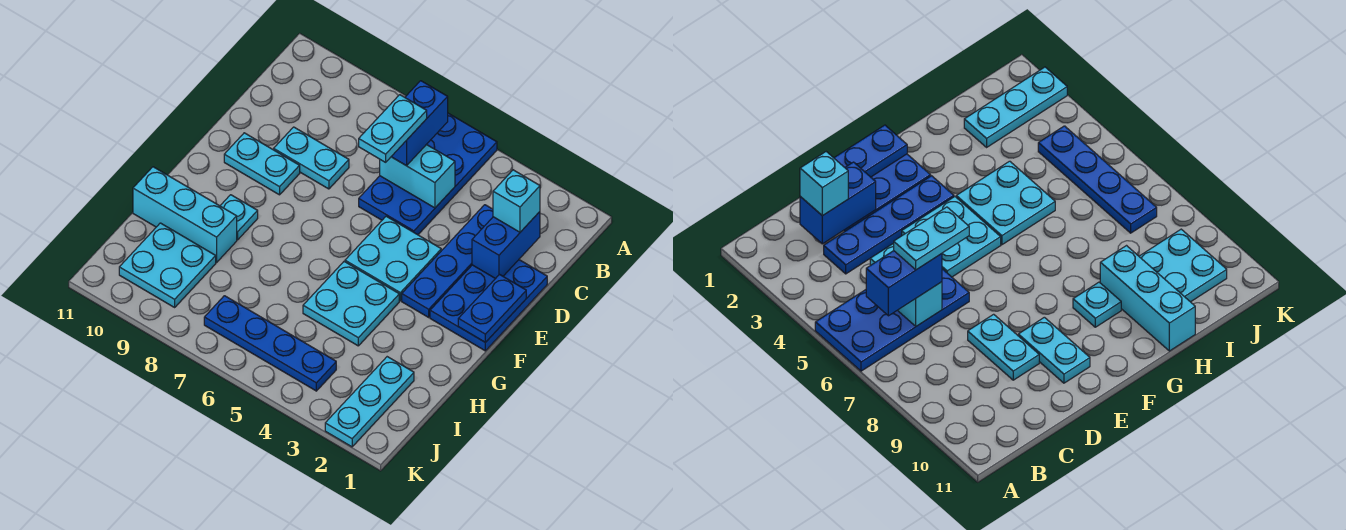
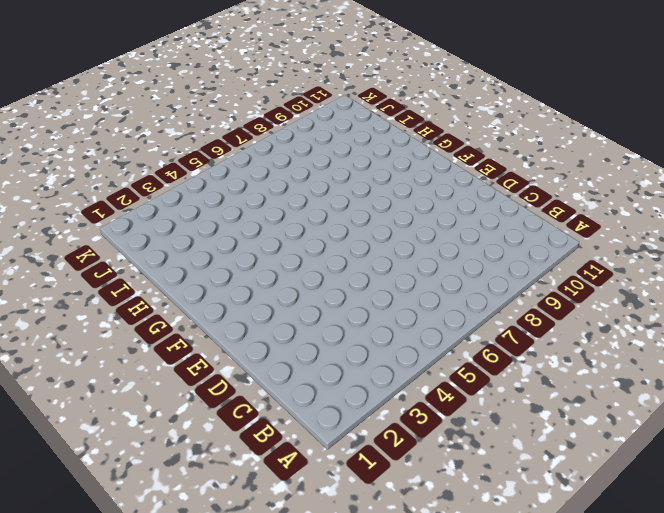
none -> blue 2x4 plate [359,113,497,235]
none -> blue 1x4 plate [402,205,493,317]
none -> blue 2x3 plate [430,260,547,351]

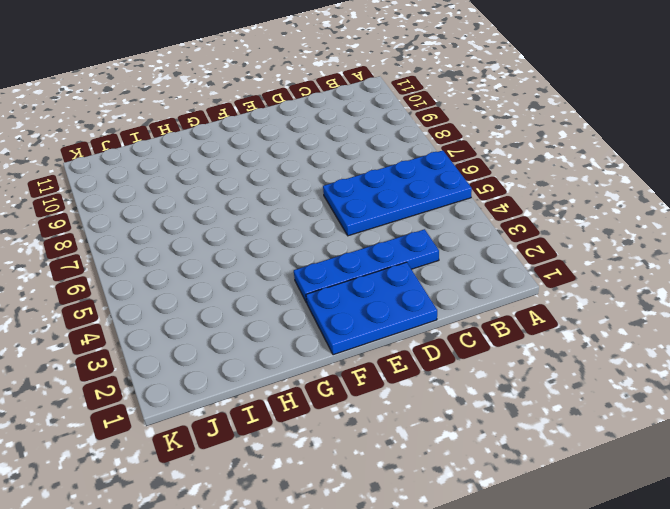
none -> cyan 1x2 plate [274,127,349,189]
none -> cyan 2x2 plate [345,216,441,301]
none -> cyan 1x2 plate [224,133,300,195]

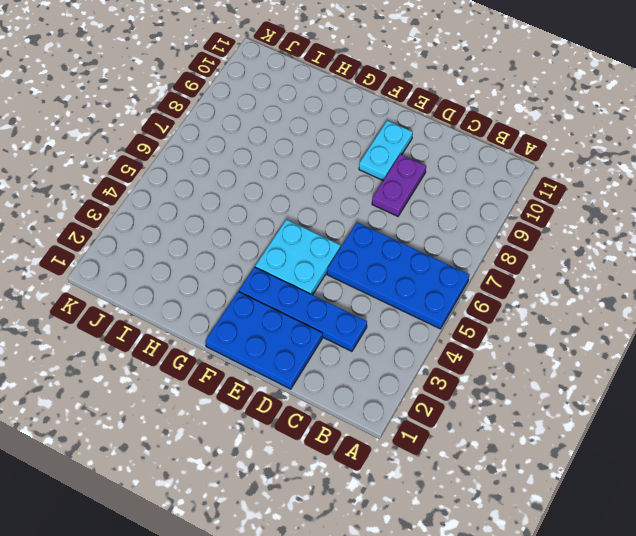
purple 1x2 plate [372,154,426,216] -> cyan 1x2 plate [274,127,349,189]
none -> cyan 2x2 plate [303,262,399,346]
none -> cyan 1x1 plate [220,195,258,240]
none -> cyan 1x3 brick [133,167,237,262]

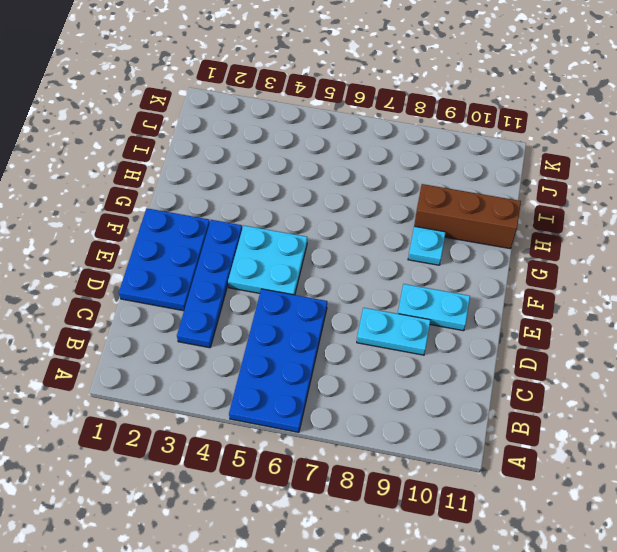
brown 1x3 brick [414,184,521,249] -> cyan 1x3 brick [133,167,237,262]
none -> cyan 2x2 plate [303,262,399,346]
none -> cyan 1x3 plate [325,357,414,447]
none -> cyan 2x2 plate [119,223,216,307]

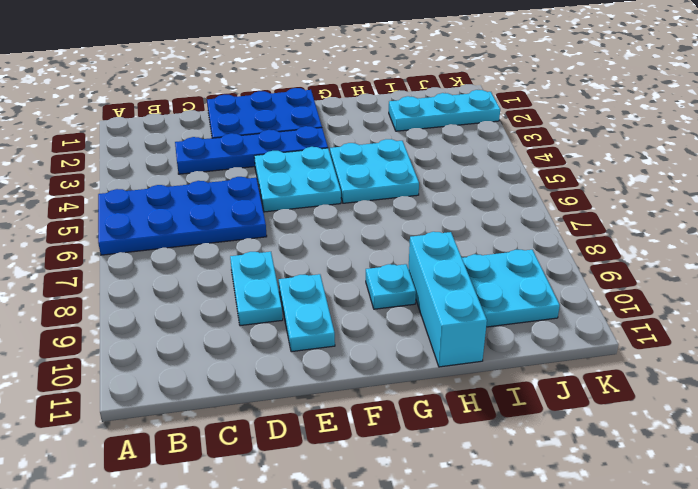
none -> blue 1x4 plate [204,296,336,391]
none -> blue 1x2 brick [472,212,540,279]
none -> cyan 1x2 brick [380,145,455,208]

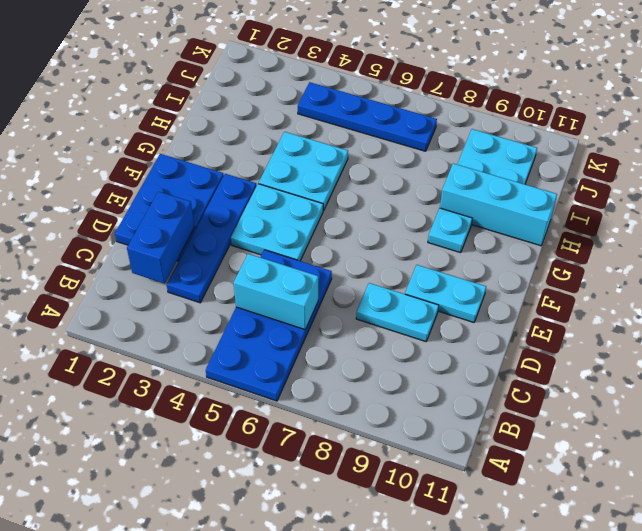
none -> cyan 1x3 plate [325,357,414,447]
none -> blue 1x2 plate [458,275,526,342]
none -> blue 1x2 brick [391,81,448,166]

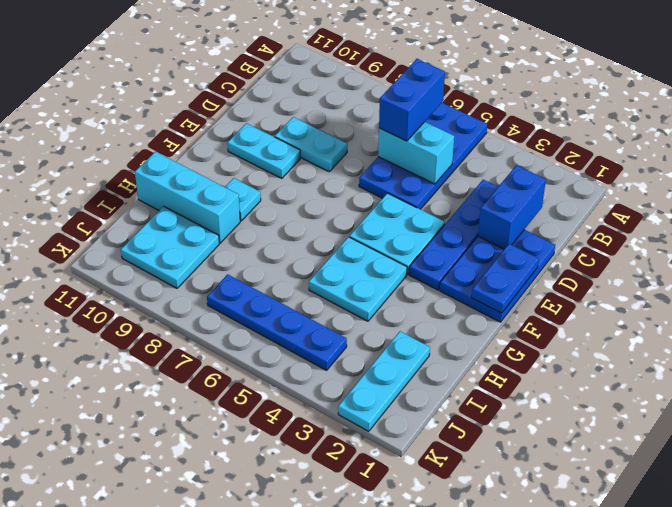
none -> cyan 1x1 brick [493,170,540,232]
none -> cyan 1x2 plate [359,95,427,162]

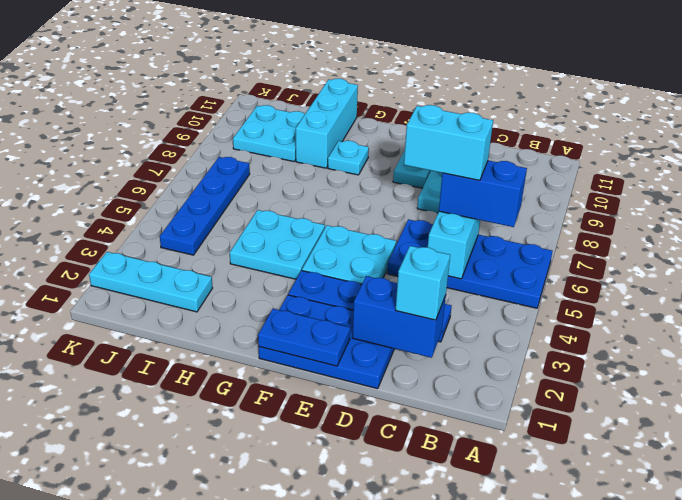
cyan 1x2 brick [404,105,493,180] -> cyan 1x2 plate [359,95,427,162]

